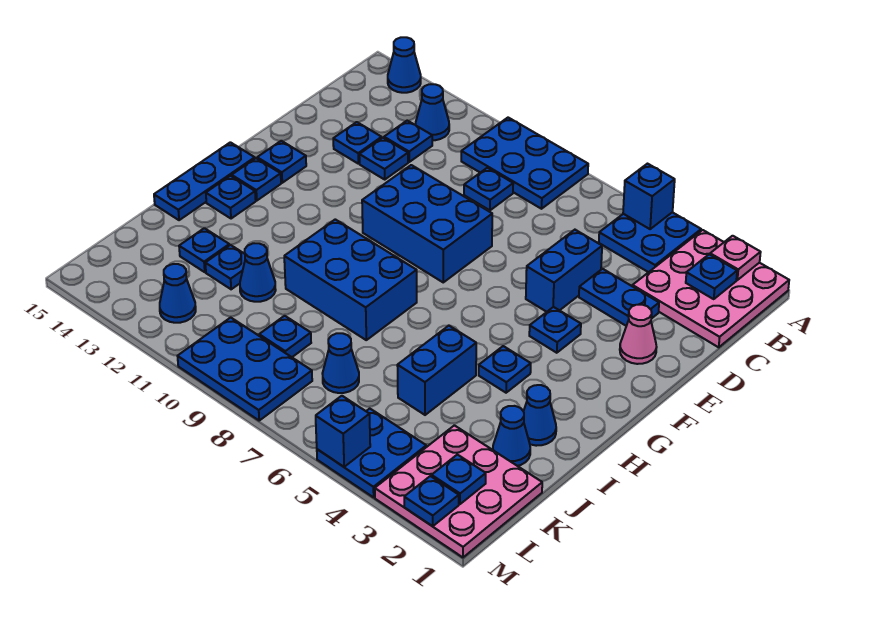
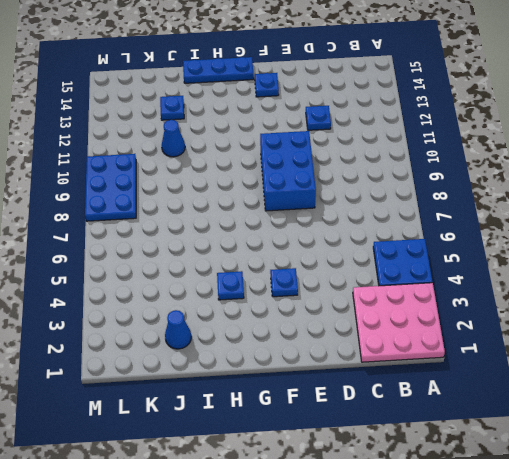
none -> blue 2x3 plate [461,118,588,209]
none -> blue 1x1 cone [388,37,421,93]
none -> blue 1x1 cone [416,84,449,140]
none -> blue 1x1 plate [464,168,513,210]

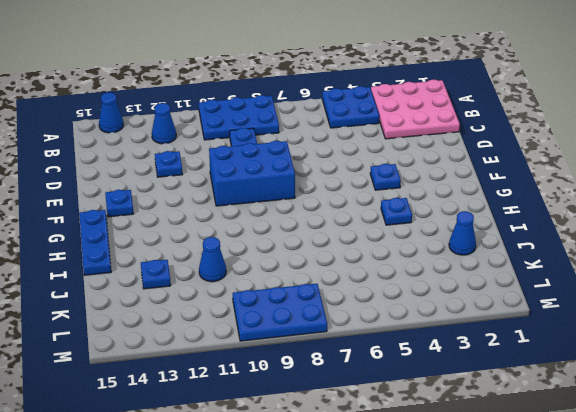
none -> blue 1x1 plate [384,121,432,162]
none -> blue 1x2 plate [579,269,659,326]
none -> blue 1x2 brick [526,230,602,312]
none -> blue 1x1 plate [333,122,382,164]

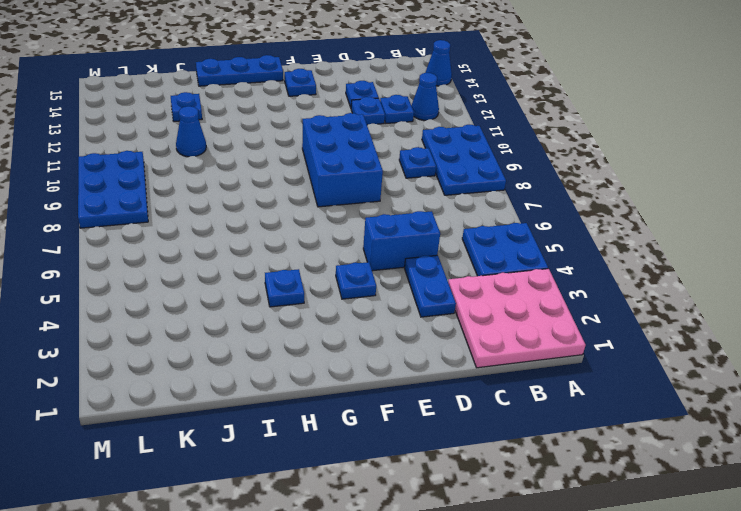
none -> pink 1x1 cone [620,305,657,364]
none -> blue 1x1 plate [232,158,281,201]
none -> blue 2x3 brick [284,219,417,340]
none -> blue 1x1 plate [206,176,256,219]

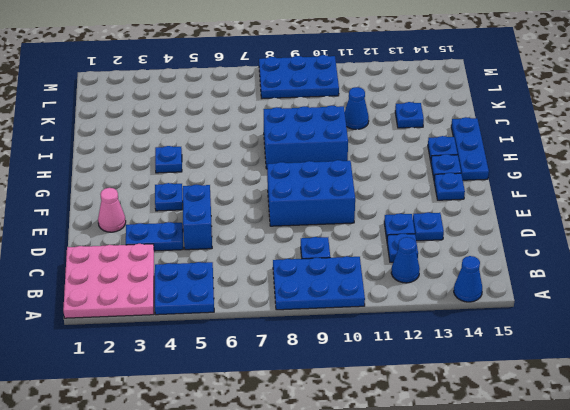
none -> blue 1x1 cone [524,385,556,446]
none -> blue 1x2 brick [397,326,476,415]
none -> blue 1x1 cone [493,406,530,466]
none -> blue 1x1 plate [205,245,245,289]

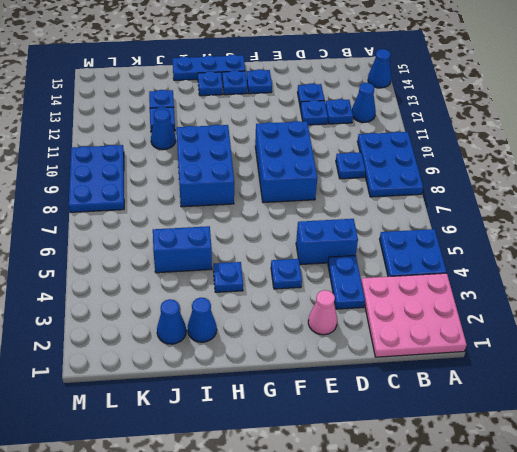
none -> pink 3x3 plate [375,425,542,557]
none -> blue 1x1 cone [322,333,359,393]
none -> blue 1x1 plate [259,316,311,357]
none -> blue 2x2 plate [317,409,426,497]

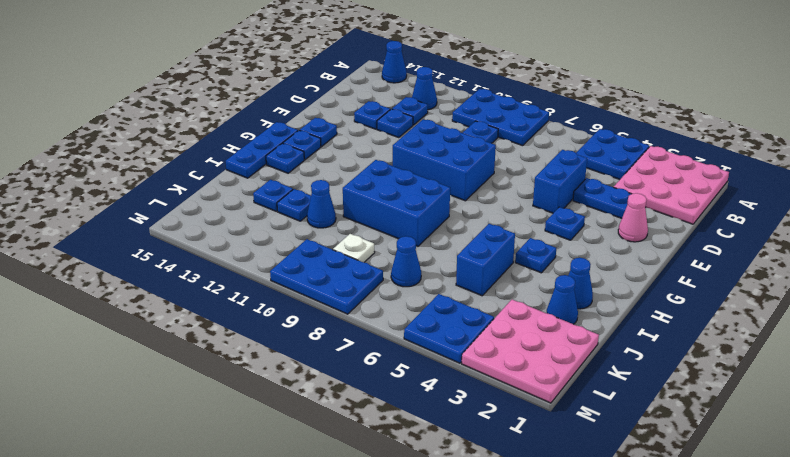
white 1x1 plate [333,234,375,262] -> blue 1x1 plate [259,316,311,357]
none -> blue 1x1 cone [160,264,196,323]
none -> pink 1x1 plate [710,236,761,280]
none -> blue 1x1 brick [623,164,675,229]
none -> blue 1x1 plate [686,254,737,299]

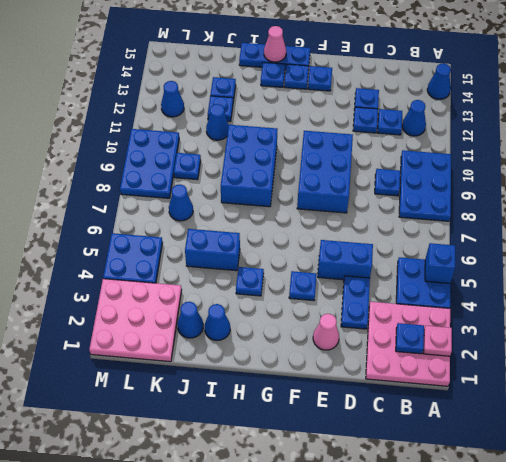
pink 1x1 cone [264,26,286,62] -> none
none -> blue 1x1 plate [432,455,486,504]
none -> blue 1x1 plate [404,476,459,526]
none -> blue 1x1 brick [316,396,370,467]

